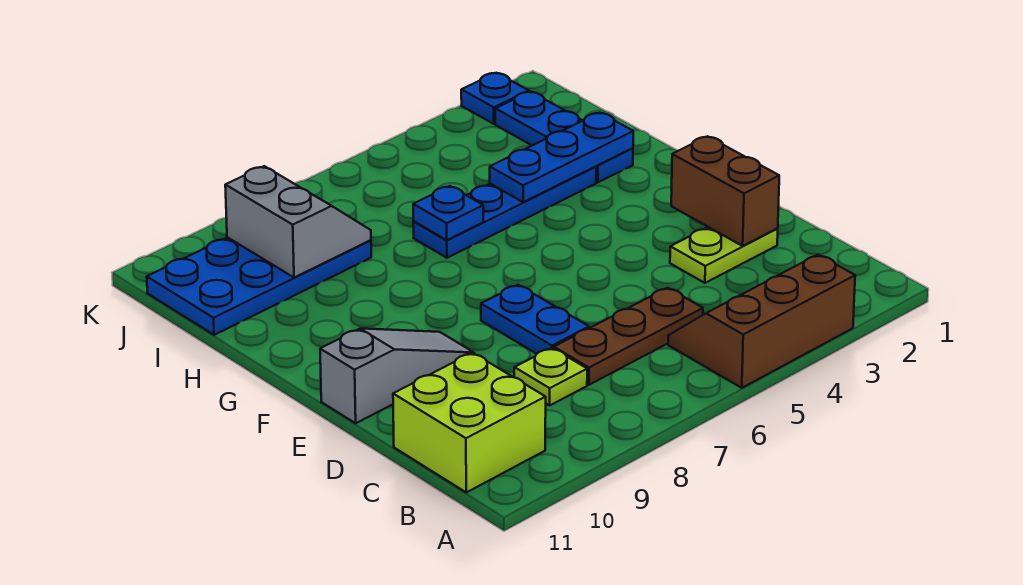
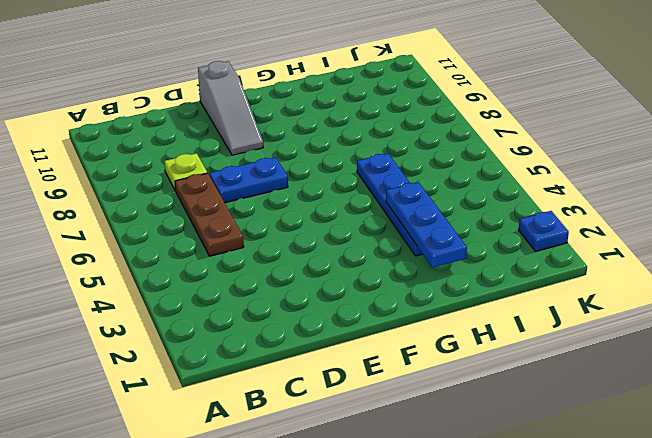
none -> brown 2x3 slope [668,255,855,388]
none -> lime 2x2 brick [393,353,546,492]
none -> lime 1x2 plate [670,227,778,283]

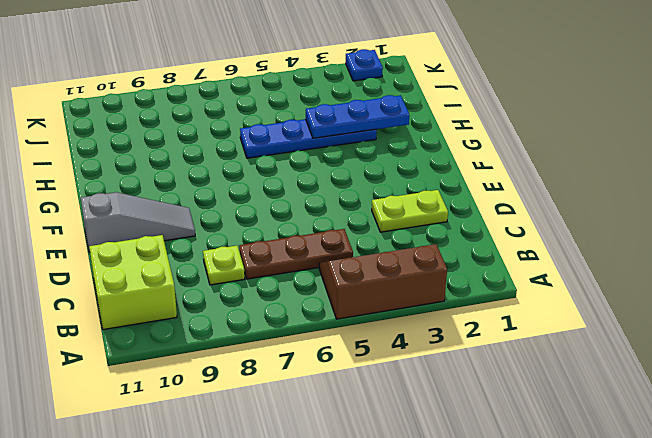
none -> blue 1x2 plate [481,285,589,354]
none -> blue 1x3 plate [495,92,633,182]
none -> blue 2x4 plate [147,237,371,335]

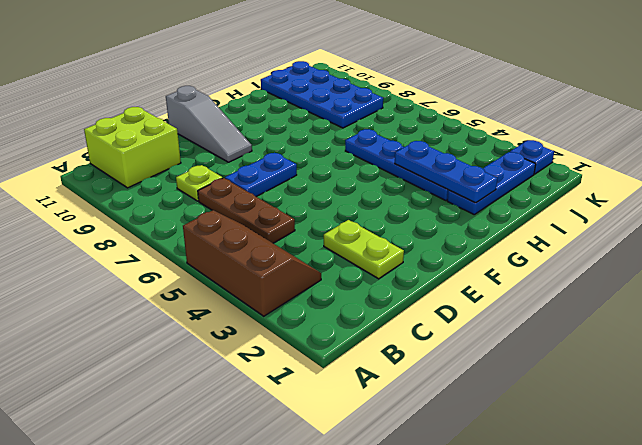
none -> brown 1x2 brick [671,136,779,246]
none -> blue 1x1 plate [413,186,483,240]
none -> grey 2x2 slope [225,166,371,278]

